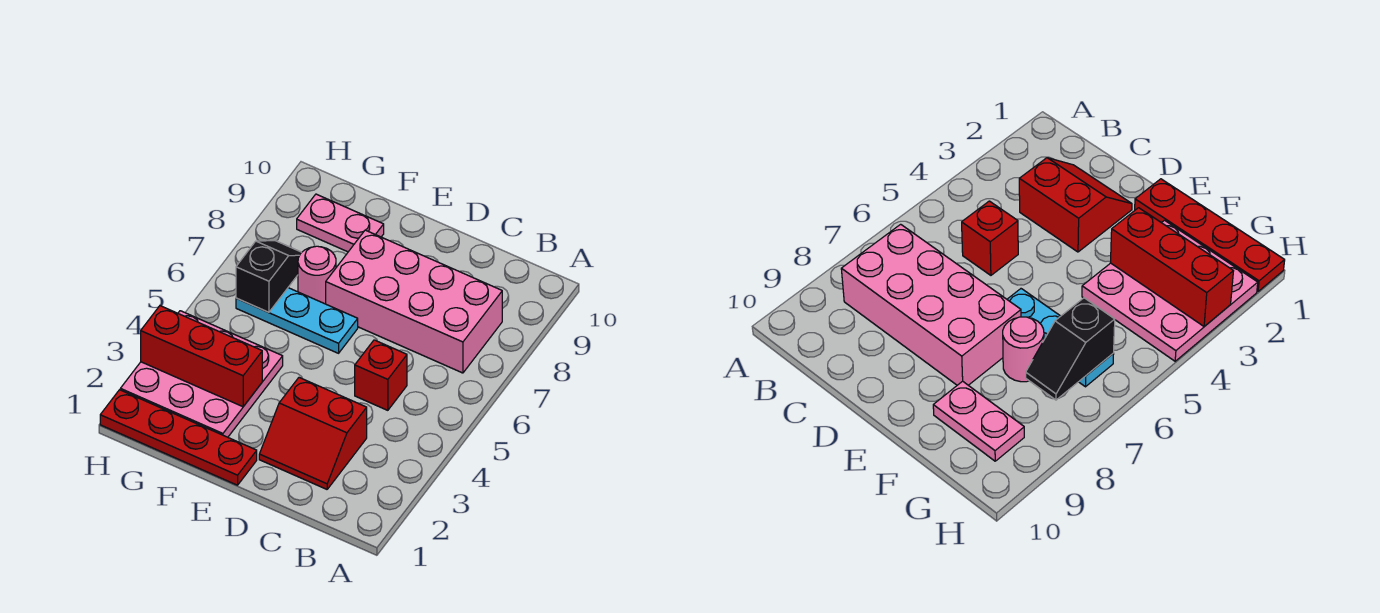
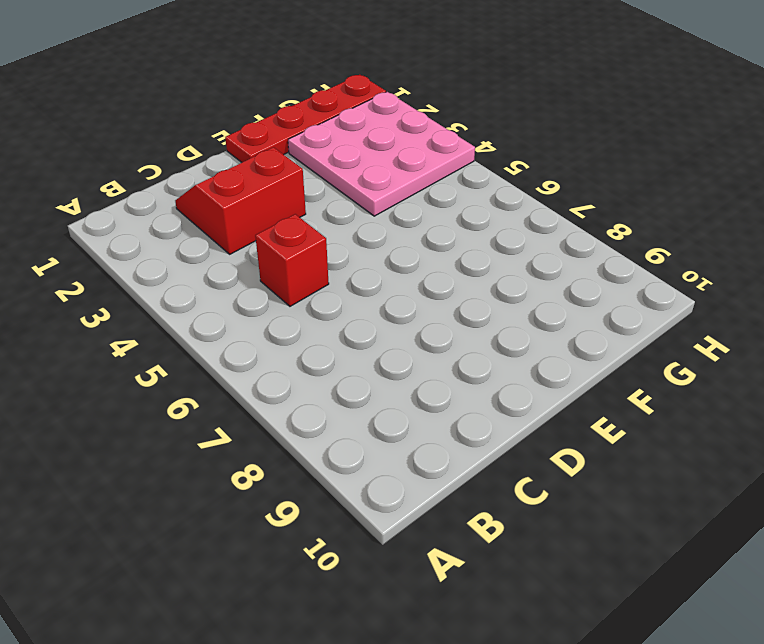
none -> pink 2x4 brick [326,230,502,373]
none -> cyan 1x3 plate [236,288,358,353]

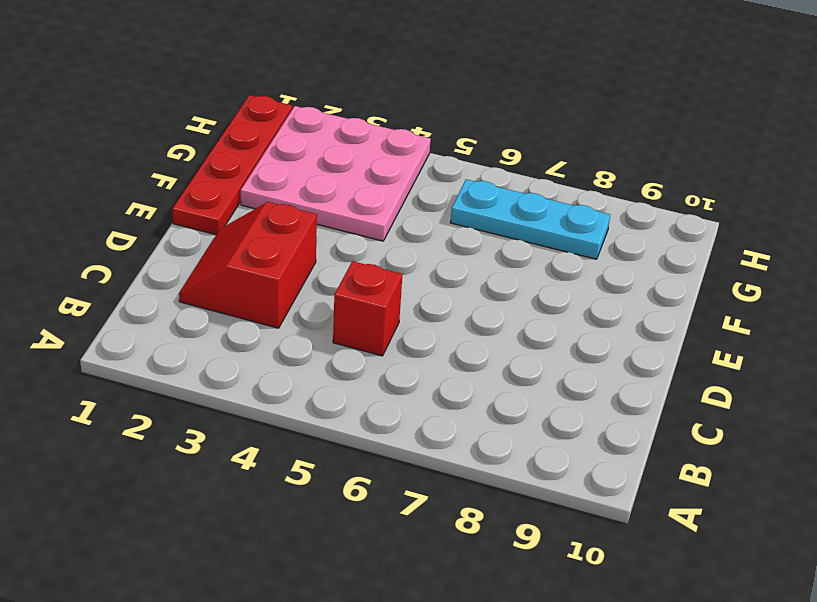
cyan 1x3 plate [450,179,610,259] -> cyan 1x3 plate turned to [236,288,358,353]
none -> pink 2x4 brick [326,230,502,373]
none -> pink 1x1 round brick [298,246,336,304]

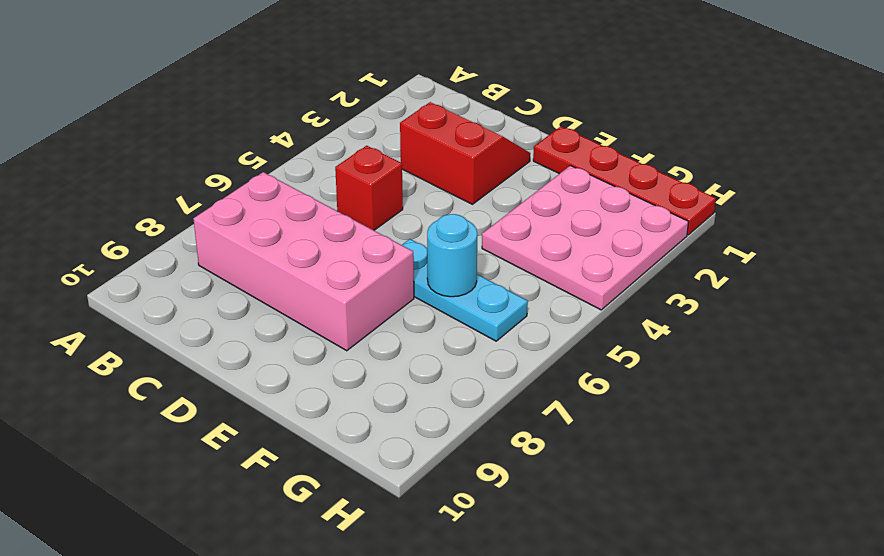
cyan 1x1 round brick [427,214,477,297] -> none
none -> pink 1x1 round brick [298,246,336,304]
none -> pink 1x2 plate [297,194,384,252]

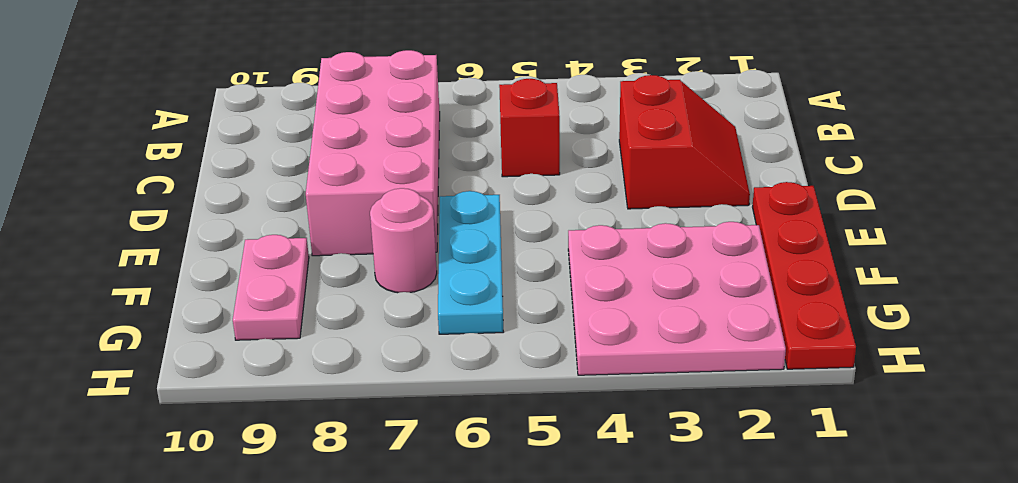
none -> red 1x3 brick [141,306,262,407]
none -> black 1x2 slope [236,241,302,312]

